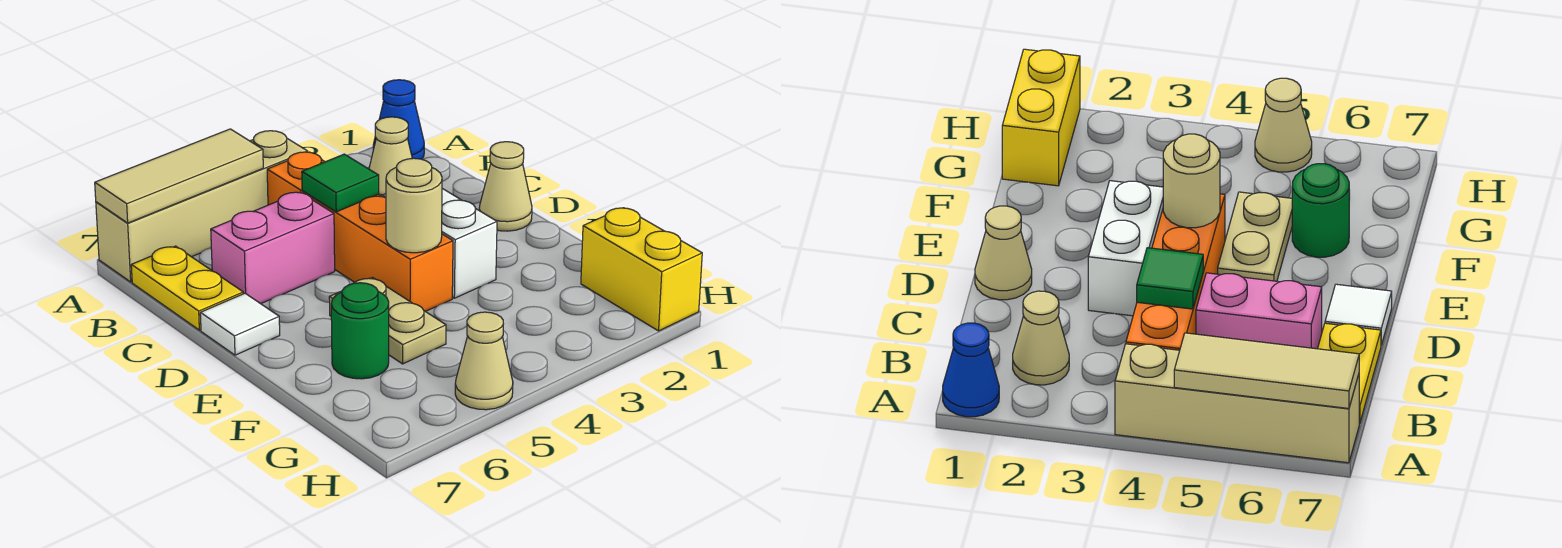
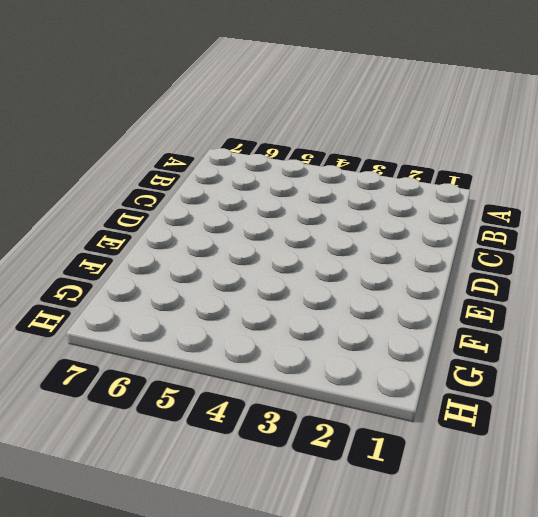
none -> blue 1x1 cone [373,80,424,159]
none -> tan 1x4 brick [96,131,308,282]
none -> tan 1x1 cone [369,117,412,197]

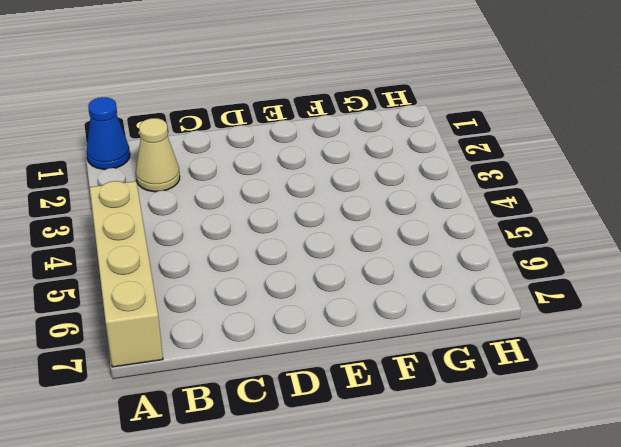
none -> orange 1x4 brick [267,152,453,312]
none -> yellow 1x2 plate [131,246,243,330]
none -> pink 1x2 brick [211,192,335,304]

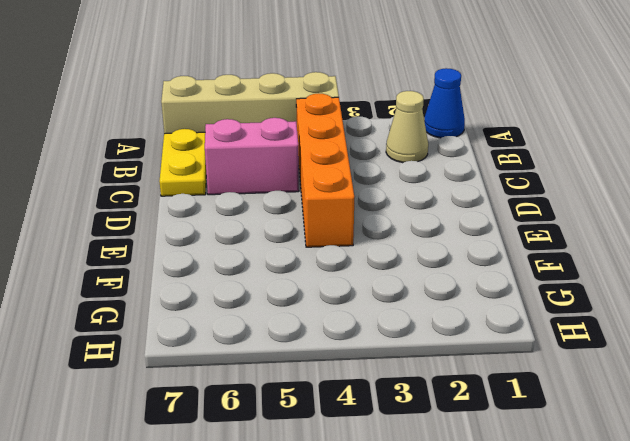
none -> tan 1x1 cone [479,142,532,231]
none -> white 1x2 brick [382,189,497,298]
none -> white 1x1 tile [200,293,280,355]

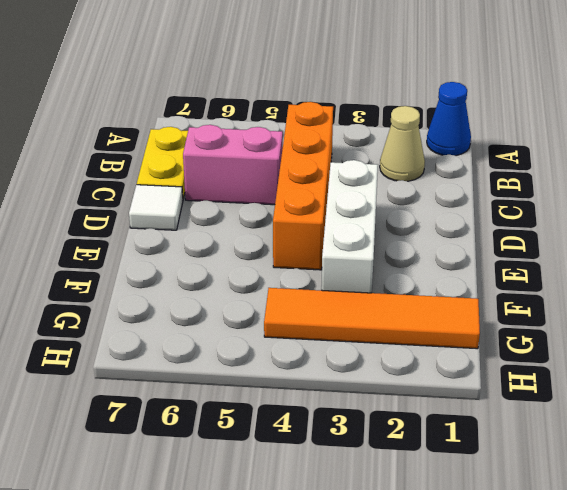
white 1x3 brick [321,160,378,293] -> white 1x2 brick [382,189,497,298]
orange 1x4 tile [264,288,480,349] -> yellow 1x2 brick [581,208,702,331]
none -> tan 1x4 brick [96,131,308,282]
none -> tan 1x1 cone [479,142,532,231]
none -> tan 1x2 plate [329,278,446,364]

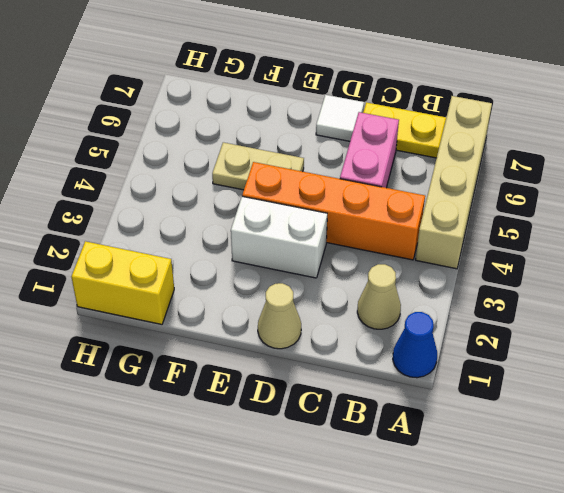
none -> green 1x1 round brick [331,283,389,379]
none -> tan 1x1 cone [455,312,513,410]
none -> tan 1x3 tile [95,129,263,223]

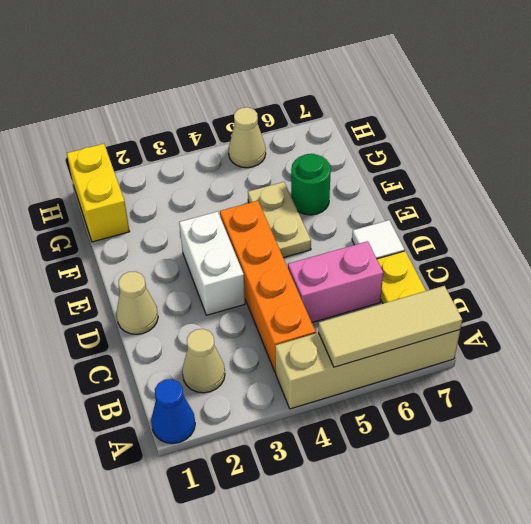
none -> green 1x1 tile [302,154,379,212]
none -> tan 1x1 round brick [386,158,442,253]

